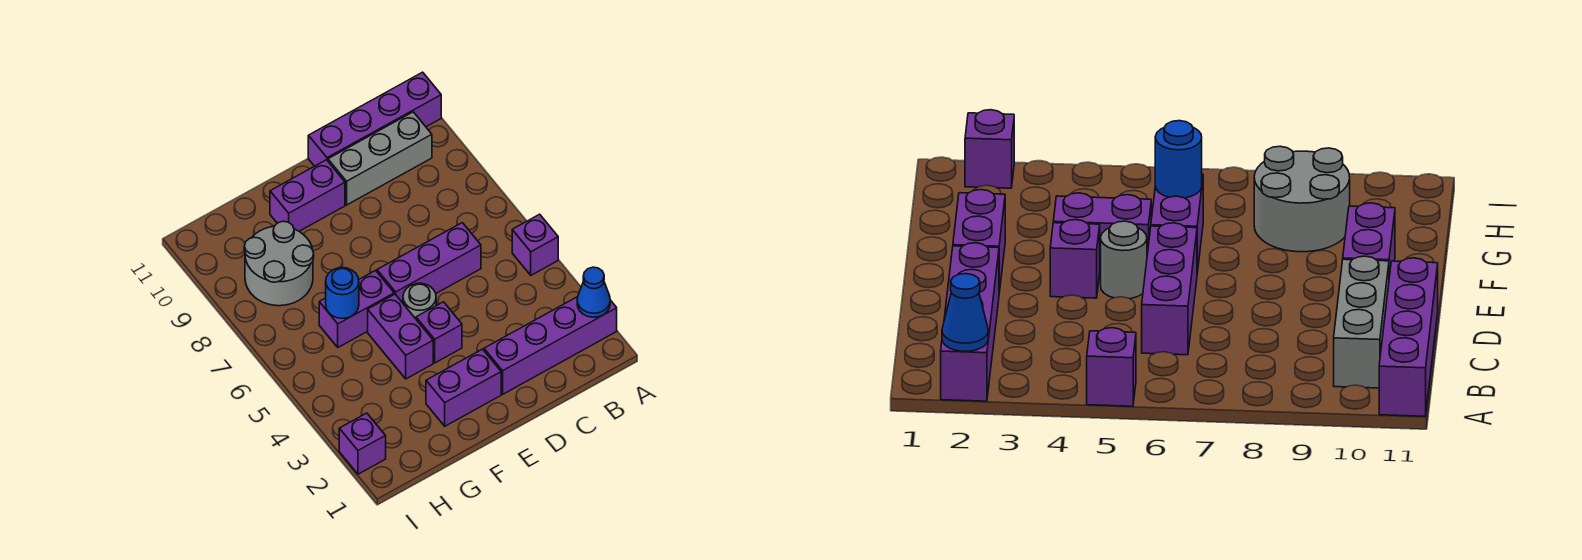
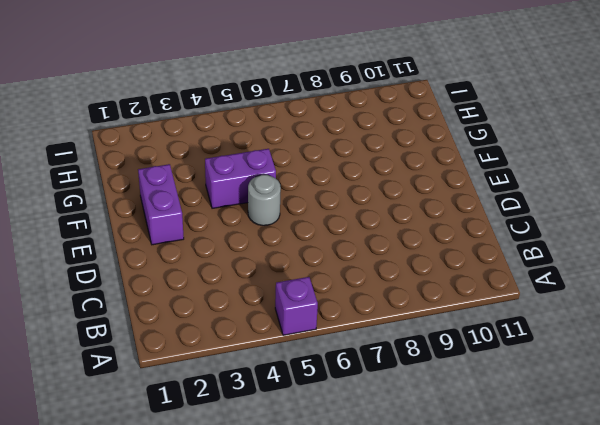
none -> purple 1x4 brick [484,297,617,394]
none -> purple 1x4 brick [308,72,441,166]
none -> grey 1x3 brick [328,112,432,205]

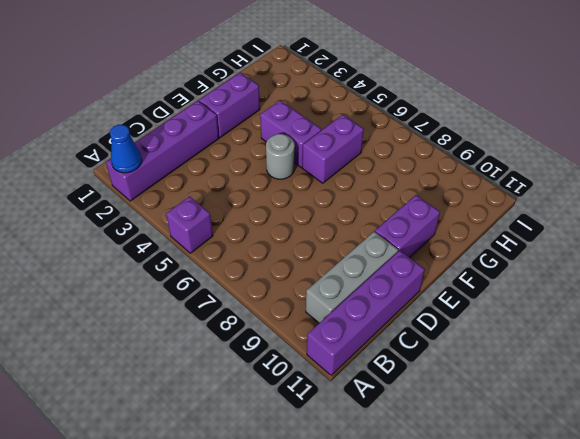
none -> purple 1x3 brick [377,223,481,303]
none -> purple 1x1 brick [416,302,462,363]
none -> grey 2x2 round brick [244,221,314,306]

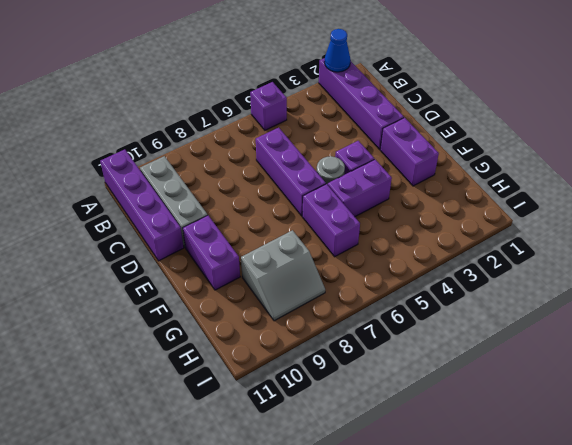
grey 2x2 slope [241,230,325,321] -> grey 2x2 round brick [244,221,314,306]
none -> purple 1x1 brick [339,413,386,474]
none -> blue 1x1 round brick [326,268,359,318]

